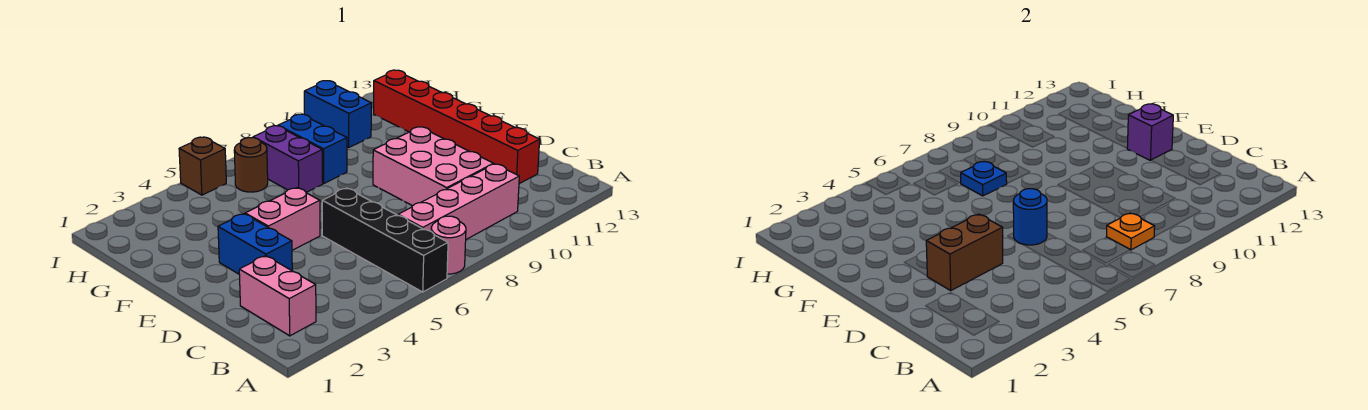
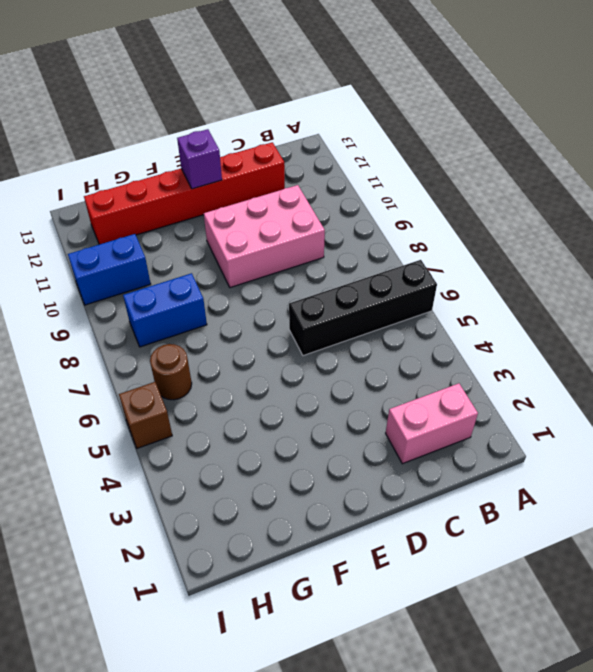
none -> pink 1x1 round brick [431,216,466,274]
none -> pink 1x4 brick [398,164,519,239]
none -> blue 1x2 brick [218,214,292,274]

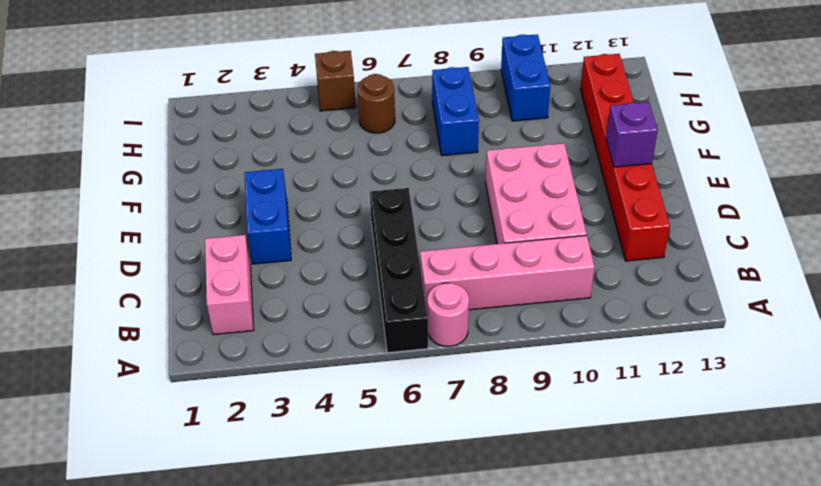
none -> pink 1x2 brick [245,188,320,250]
none -> purple 1x2 brick [253,126,323,192]
none -> orange 1x1 plate [1107,213,1155,250]

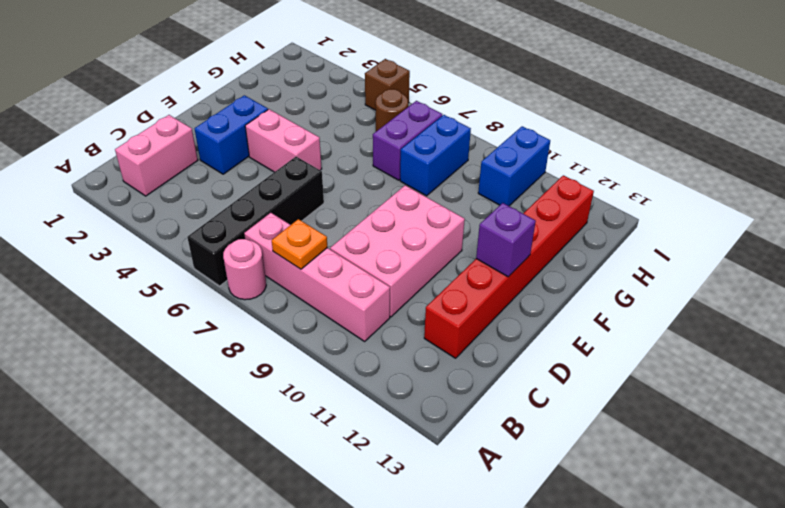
none -> brown 1x2 brick [926,214,1003,290]
none -> blue 1x1 round brick [1013,189,1047,245]
none -> blue 1x1 plate [961,162,1007,196]

